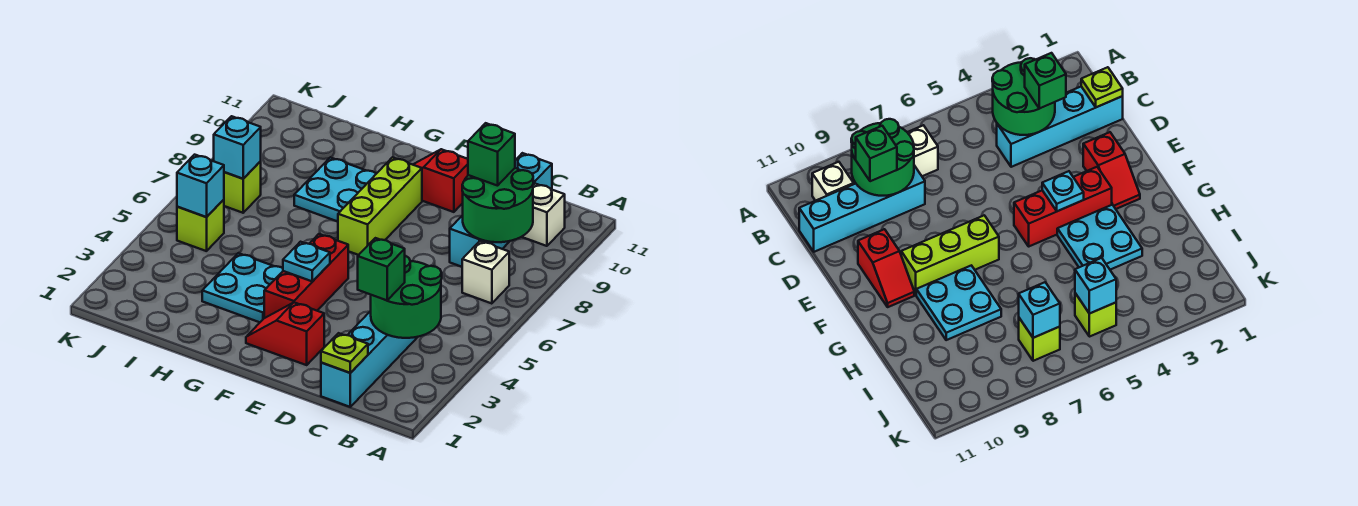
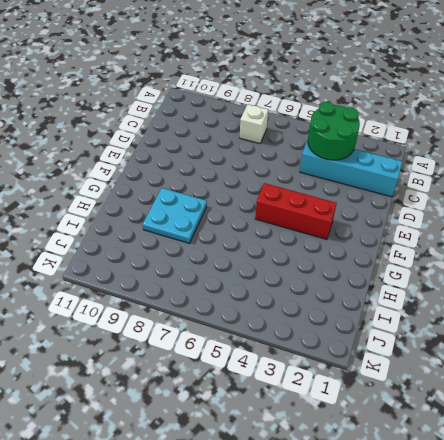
none -> white 1x1 brick [522,184,565,246]
none -> cyan 1x4 brick [450,153,552,267]
none -> red 1x2 slope [246,303,324,365]

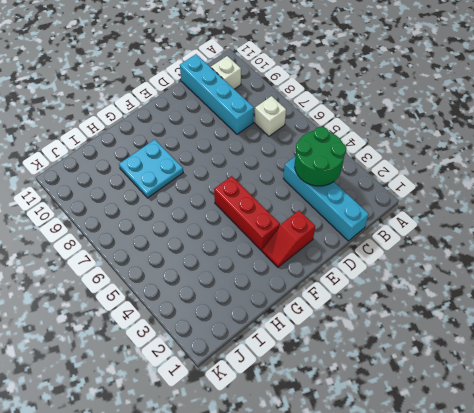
none -> red 1x2 slope [413,149,468,212]
none -> lime 1x3 brick [338,157,422,255]
none -> cyan 2x2 plate [202,253,283,322]

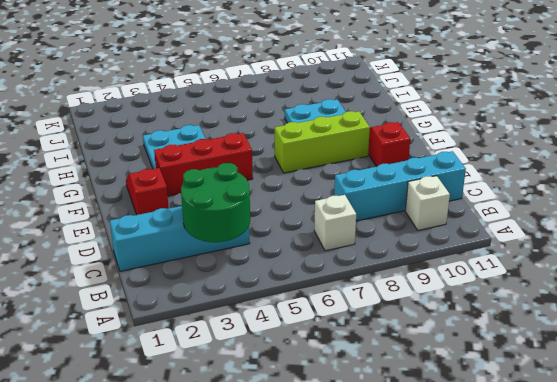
none -> lime 1x1 brick [177,200,224,251]
none -> lime 1x1 brick [224,161,261,213]
none -> green 2x2 round brick [462,168,533,242]

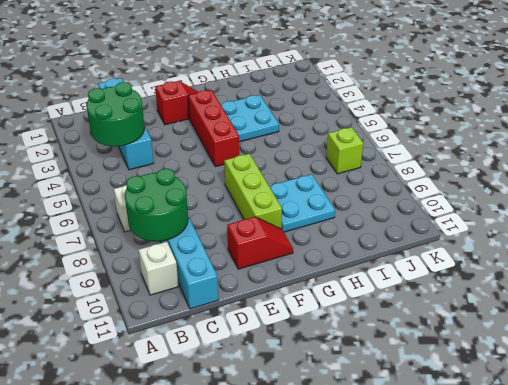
none -> lime 1x1 brick [177,200,224,251]
none -> lime 1x1 plate [321,333,368,373]
none -> cyan 1x1 plate [283,242,330,282]

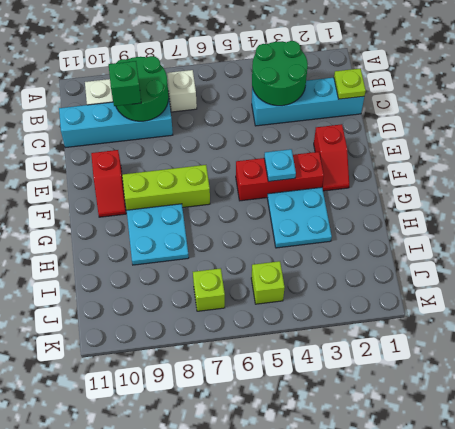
none -> cyan 1x1 brick [177,155,224,217]
none -> cyan 1x1 brick [214,116,261,179]
none -> green 1x1 brick [358,238,405,300]

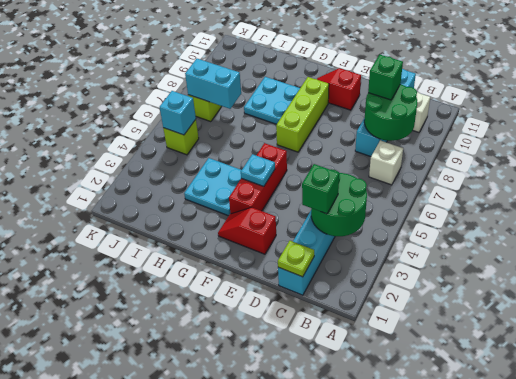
cyan 1x2 brick [185,59,241,109] -> cyan 1x1 brick [214,116,261,179]

